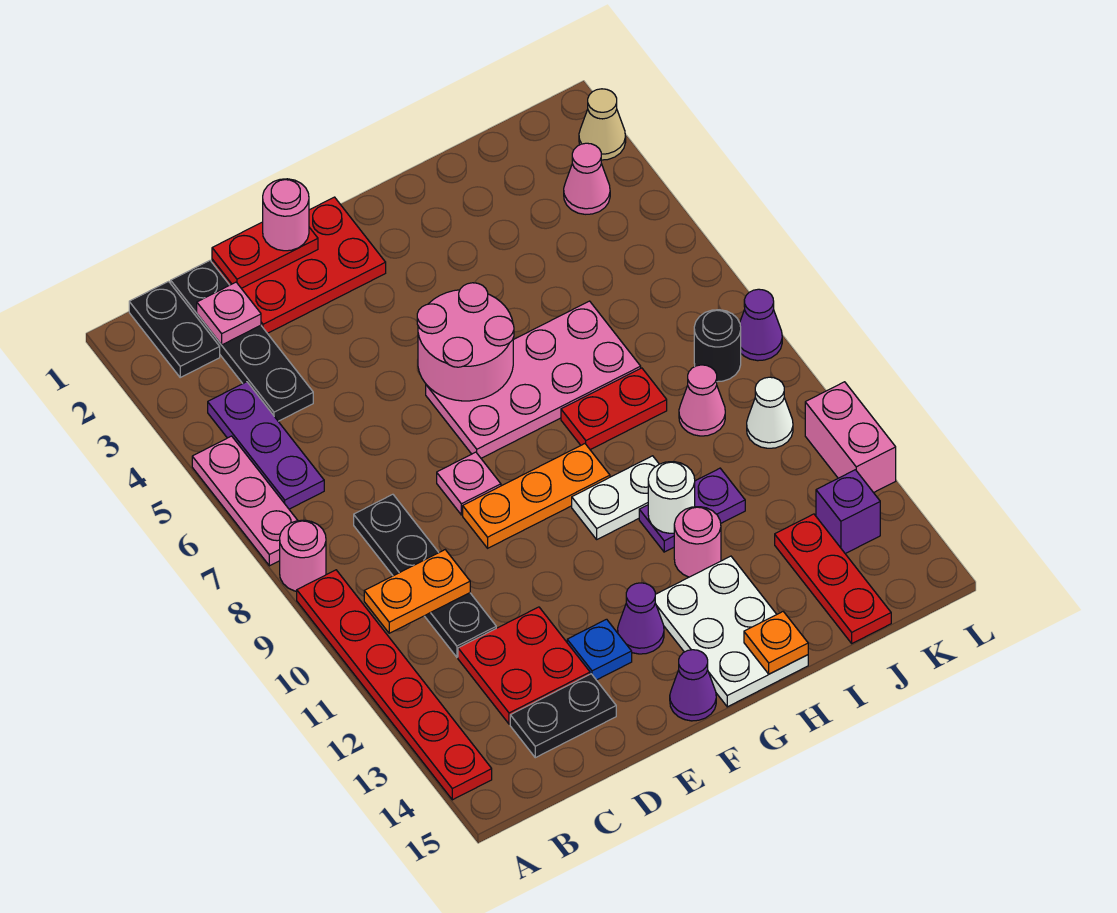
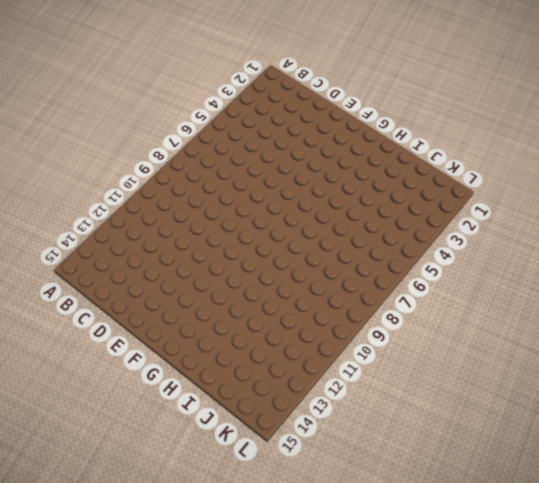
none -> pink 1x3 plate [192,436,298,566]
none -> pink 1x1 round brick [280,520,326,591]
none -> red 1x6 plate [297,570,492,800]
none -> black 1x2 plate [129,281,220,377]

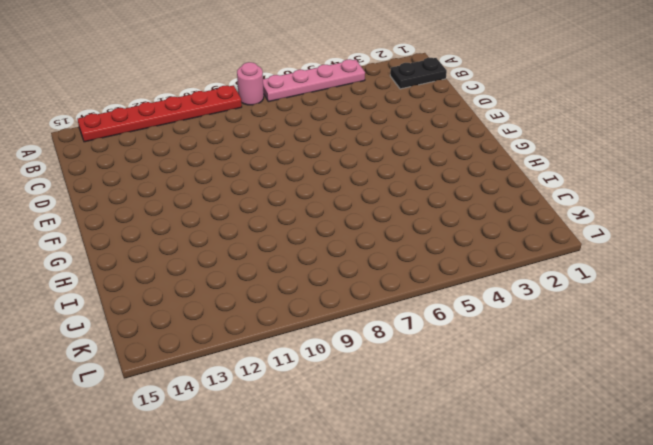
pink 1x4 plate [263,59,365,102] -> pink 1x3 plate [192,436,298,566]
none -> purple 1x3 plate [208,382,324,509]
none -> black 1x4 plate [171,261,313,421]
none -> black 1x4 plate [354,494,496,657]
none -> red 2x2 plate [458,607,590,724]

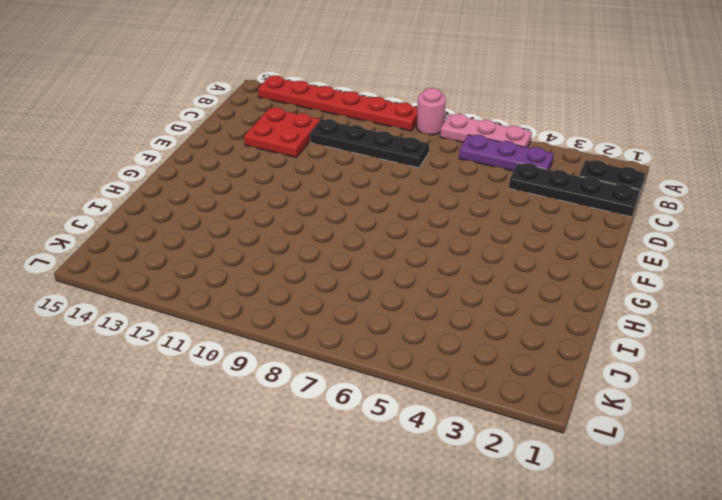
none -> black 1x2 plate [510,674,616,758]
none -> red 2x3 plate [212,197,386,333]
none -> pink 1x1 plate [437,452,501,515]
none -> orange 1x3 plate [463,444,610,548]

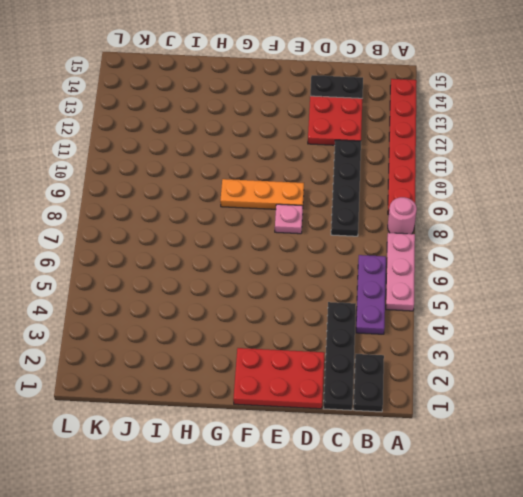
none -> blue 1x1 plate [567,619,632,680]
none -> pink 2x4 plate [426,301,641,458]
none -> purple 1x1 cone [618,583,664,654]
none -> purple 1x1 cone [670,650,716,721]

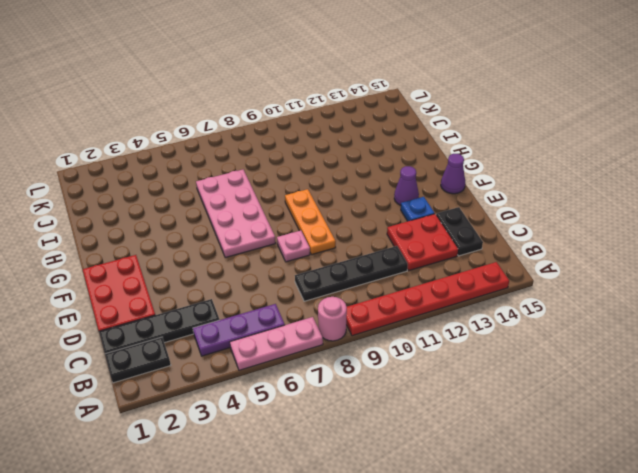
none -> white 1x2 plate [572,456,659,539]
none -> white 2x3 plate [655,556,808,707]
none -> red 1x2 plate [561,368,667,450]
none -> purple 1x2 plate [639,468,745,552]

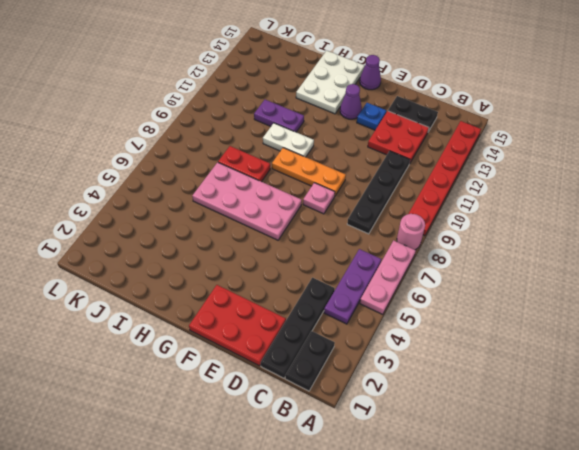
none -> pink 1x1 round brick [674,507,721,577]
none -> pink 1x1 cone [679,365,725,436]
none -> red 1x3 plate [775,514,891,643]
none -> pink 1x1 cone [564,143,610,214]

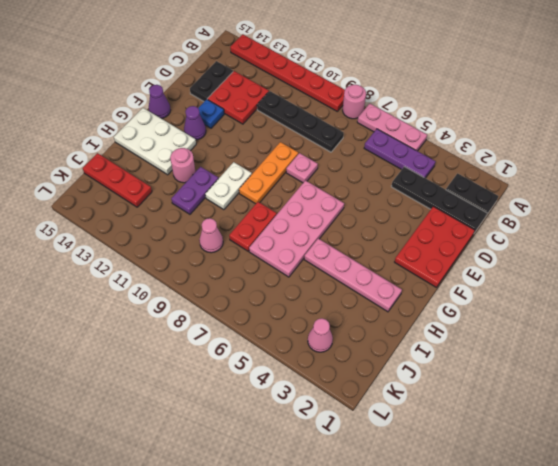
pink 1x4 plate [304,239,402,312] -> none
none -> black 1x1 round brick [694,310,741,382]
none -> white 1x1 cone [747,377,793,448]
none -> purple 1x1 brick [816,470,880,554]
none -> tan 1x1 cone [579,89,626,160]

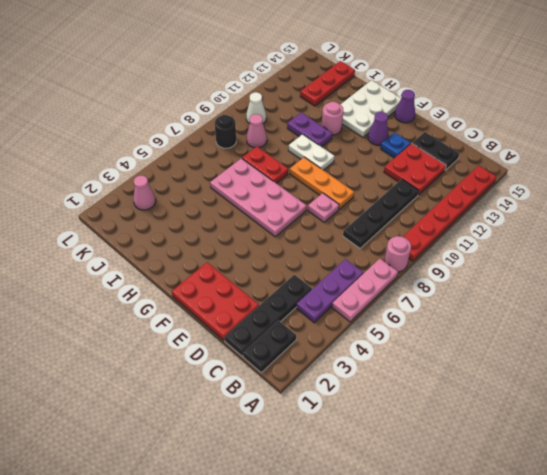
none -> purple 1x1 brick [816,470,880,554]
none -> tan 1x1 cone [579,89,626,160]
none -> purple 1x1 cone [740,289,782,361]
none -> pink 1x2 brick [805,382,896,493]

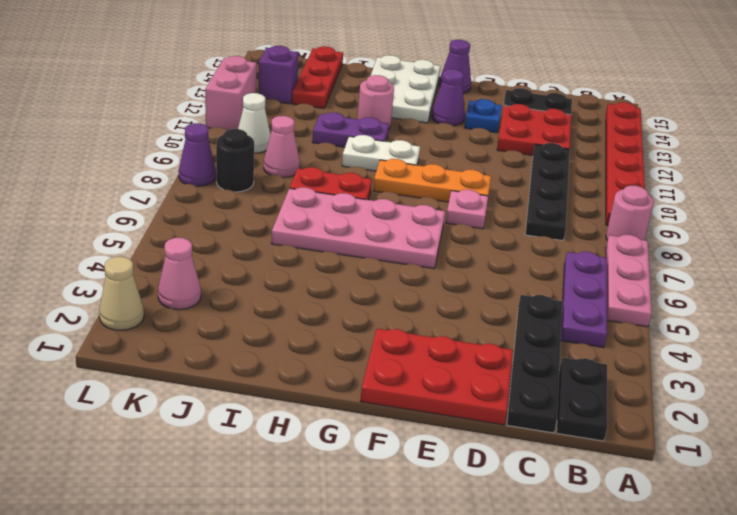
none -> orange 1x2 plate [364,550,470,633]
none -> pink 1x1 plate [197,282,261,345]
none -> red 1x2 plate [212,222,318,288]
none -> pink 2x2 round brick [417,283,514,401]

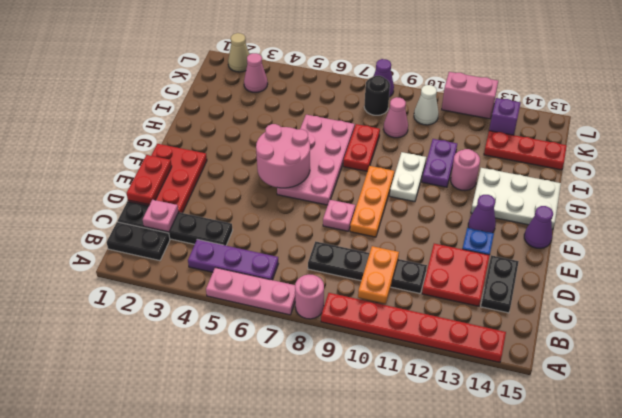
none -> white 1x1 round brick [648,462,695,533]
none -> orange 1x1 plate [744,612,808,674]
none -> pink 1x1 round brick [263,179,309,251]

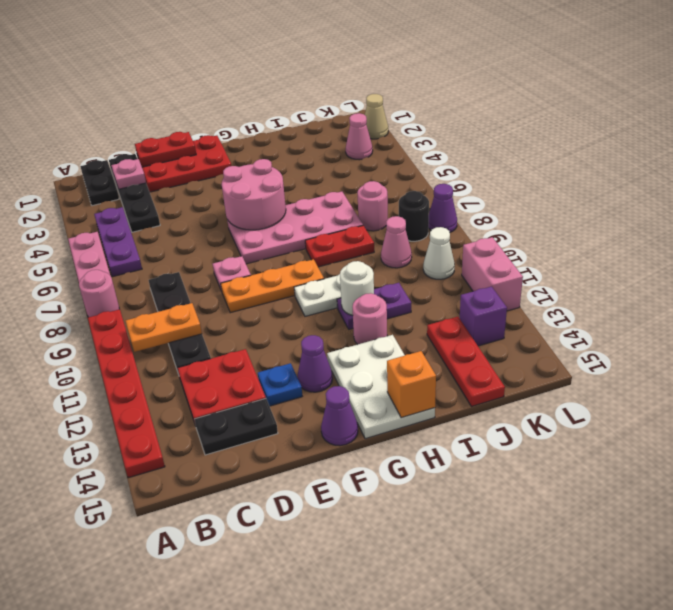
orange 1x1 brick [387,351,436,418] -> orange 1x1 plate [744,612,808,674]
pink 1x1 round brick [358,181,388,231] -> pink 1x1 round brick moved to [263,179,309,251]

